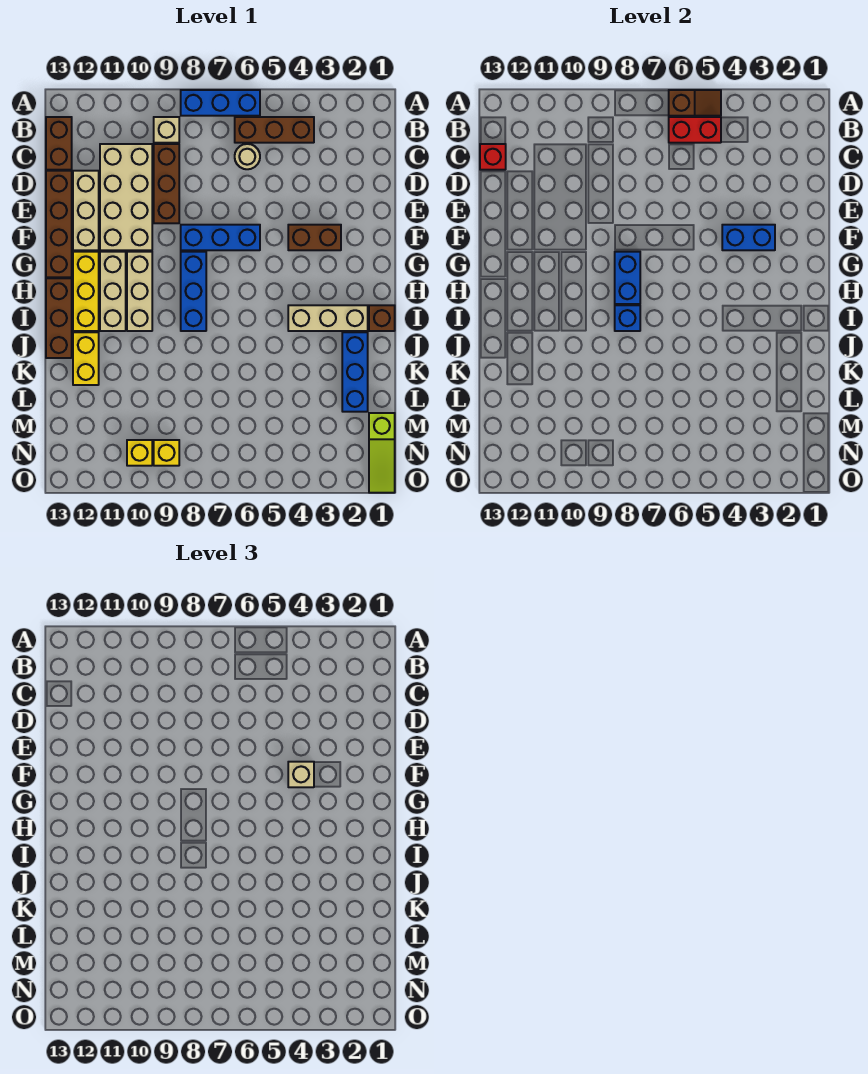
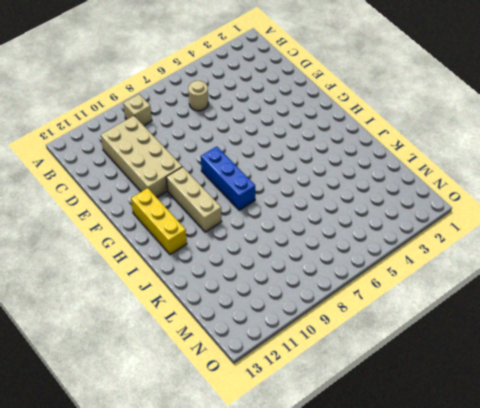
none -> blue 1x3 brick [181,90,260,116]
none -> brown 1x3 brick [235,117,314,143]
none -> brown 1x2 brick [46,117,72,170]
none -> brown 1x3 brick [154,144,179,223]

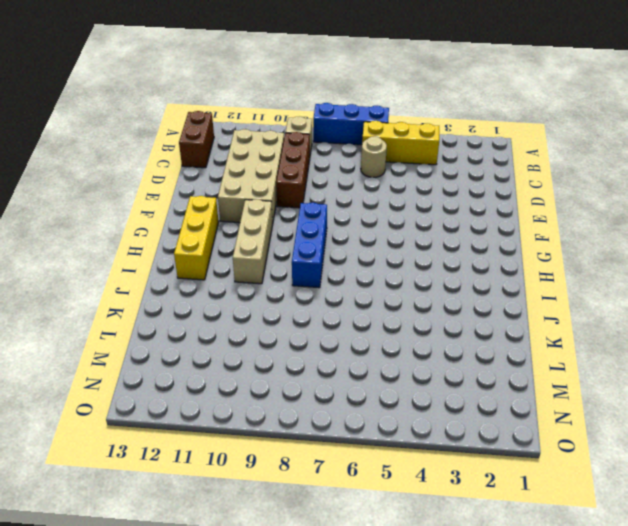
yellow 1x3 brick [362,121,439,165] -> brown 1x3 brick [235,117,314,143]
none -> tan 1x3 brick [73,171,99,250]
none -> brown 1x4 brick [46,171,72,277]
none -> brown 1x2 brick [288,225,341,250]
none -> blue 1x3 brick [181,225,260,250]

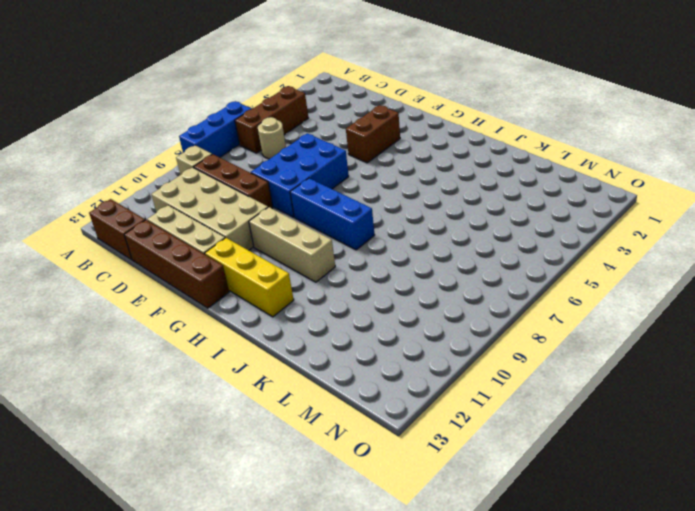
blue 2x3 brick [251,133,349,217] -> blue 1x3 brick [181,225,260,250]
none -> tan 1x3 brick [100,252,126,331]
none -> brown 1x3 brick [46,278,72,358]
none -> brown 1x1 brick [369,305,395,331]
none -> tan 1x3 brick [288,305,368,331]

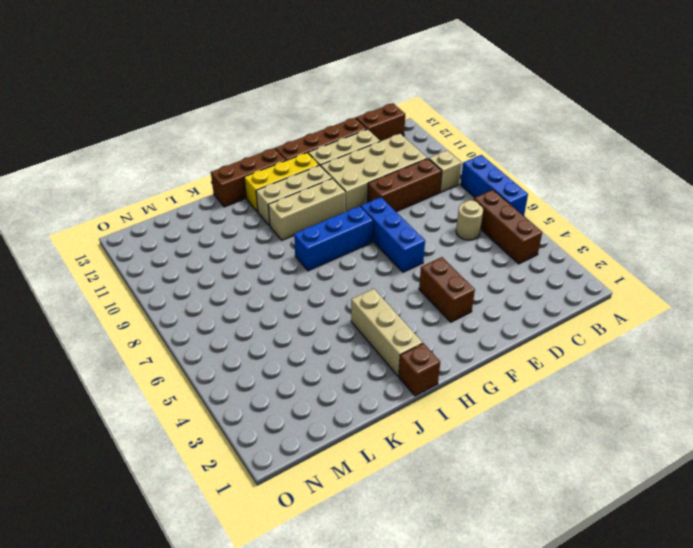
none -> blue 1x3 brick [342,332,368,412]
none -> yellow 1x2 brick [73,332,99,385]
none -> lime 1x3 slope [369,413,395,493]
none -> yellow 1x1 brick [154,440,179,466]

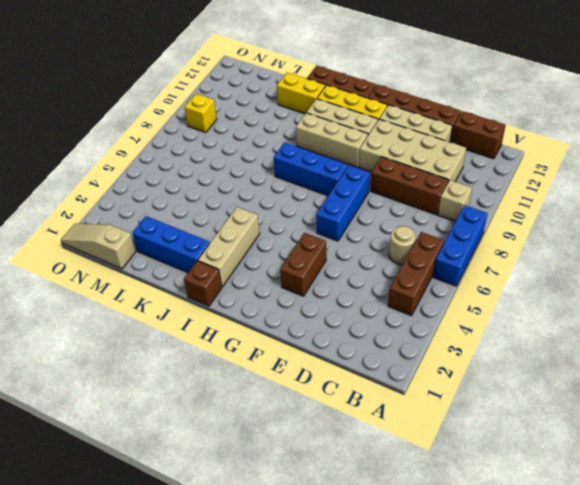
tan 1x3 slope [61,224,136,269] -> lime 1x3 slope [369,413,395,493]
none -> yellow 1x1 brick [127,440,152,466]
none -> brown 1x2 slope [669,90,721,116]
none -> red 1x2 brick [669,117,721,143]
none -> red 1x1 brick [480,144,506,170]

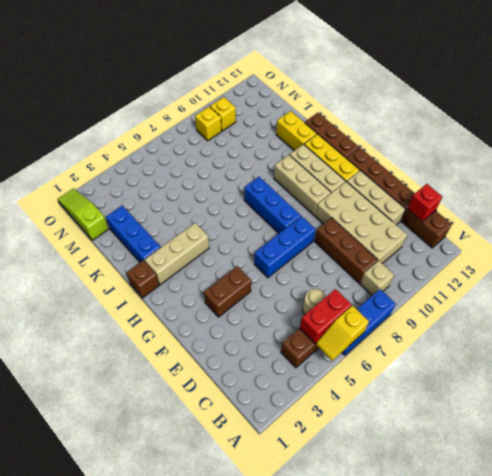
yellow 1x2 slope [316,306,369,361] -> brown 1x2 slope [669,90,721,116]
none -> blue 1x2 brick [722,225,775,250]
none -> blue 1x2 brick [615,252,640,304]
none -> blue 1x1 brick [615,305,640,331]
none -> tan 1x1 brick [288,762,314,787]

